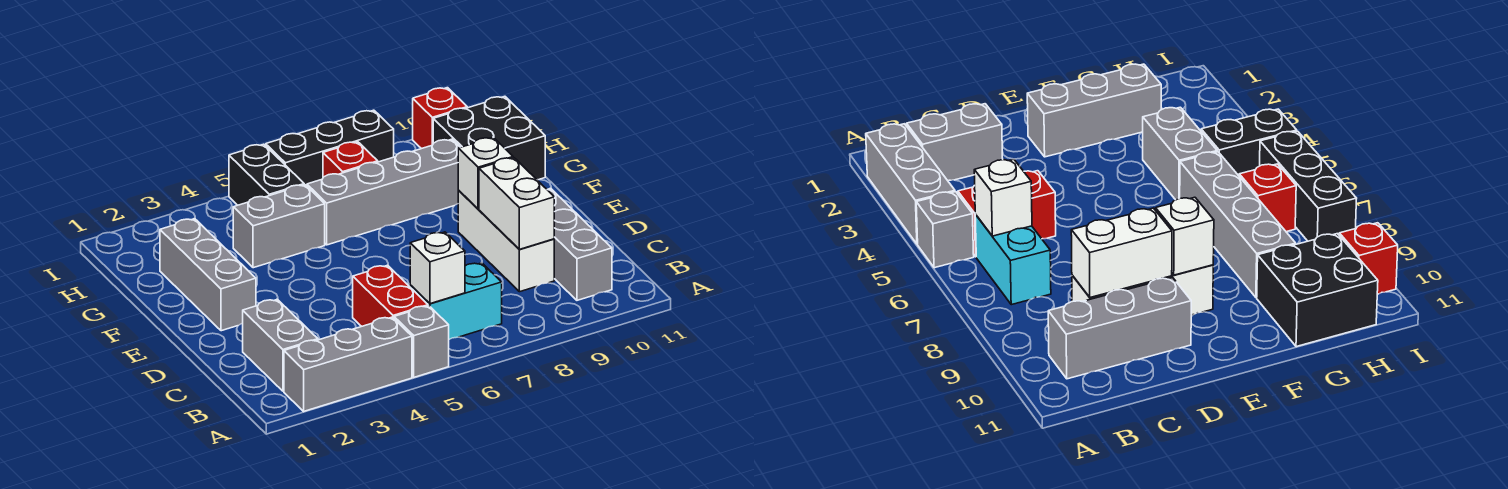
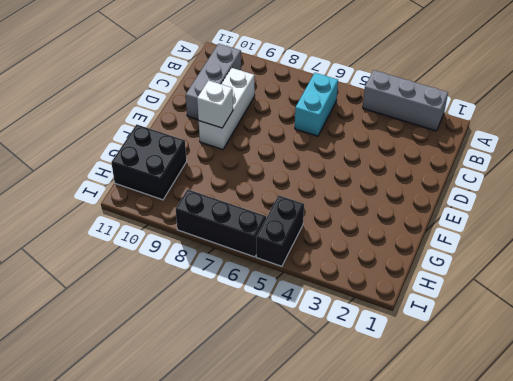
cyan 1x2 brick [295,73,338,136] -> cyan 1x2 brick turned to [410,263,502,339]
none -> grey 1x1 brick [394,306,449,377]
none -> grey 1x2 brick [243,299,318,391]
none -> red 1x2 brick [353,265,428,326]

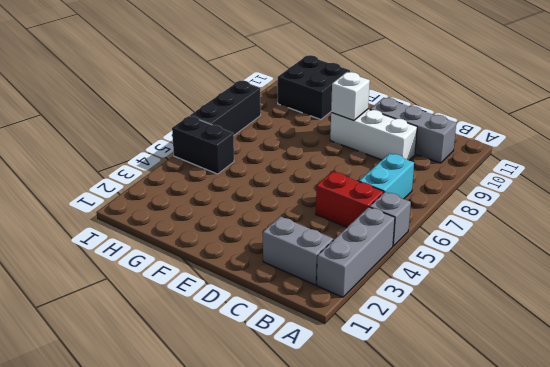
none -> grey 1x3 brick [160,219,256,331]
none -> grey 1x2 brick [233,185,325,268]
none -> grey 1x4 brick [307,139,460,245]

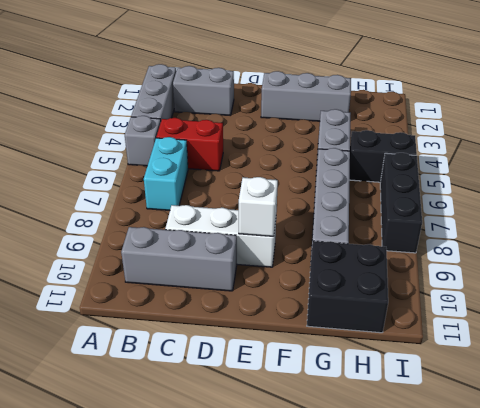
none -> red 1x1 brick [323,142,378,177]
none -> red 1x1 brick [413,88,467,149]
none -> white 1x1 brick [410,232,465,304]

